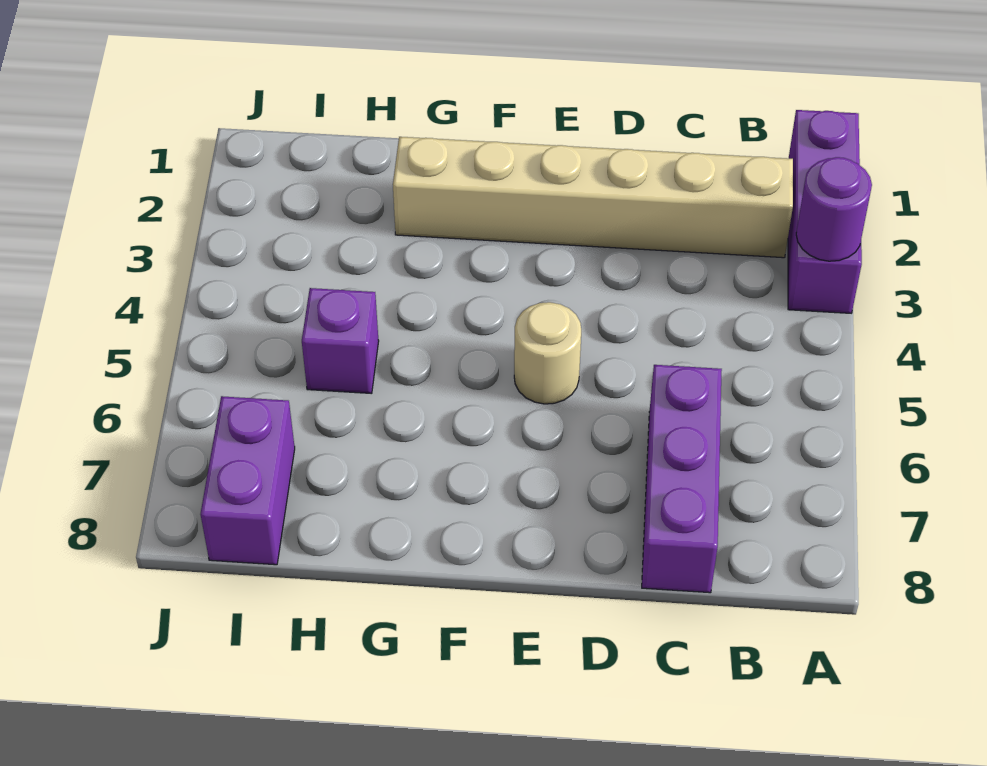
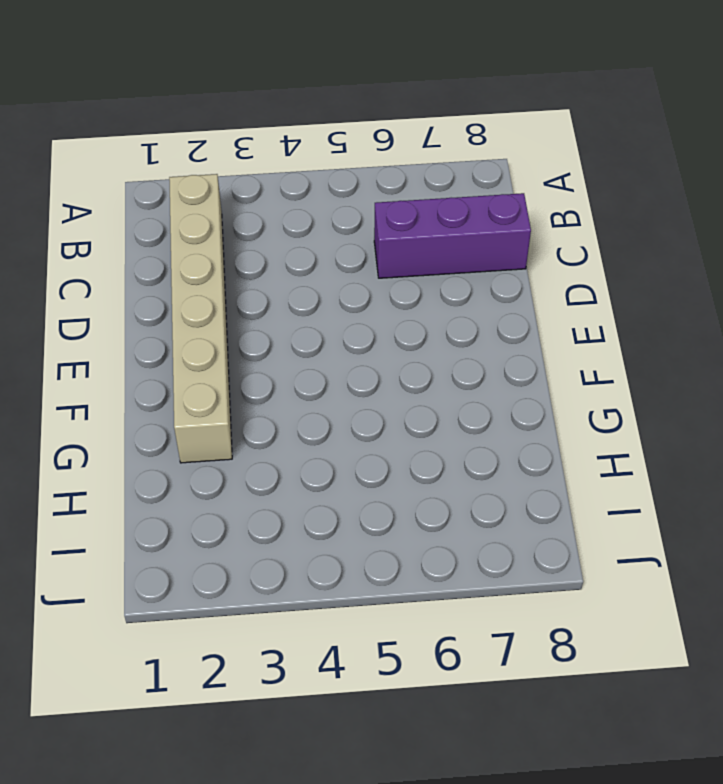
none -> purple 1x3 brick [788,110,862,313]
none -> tan 1x1 round brick [514,302,581,404]

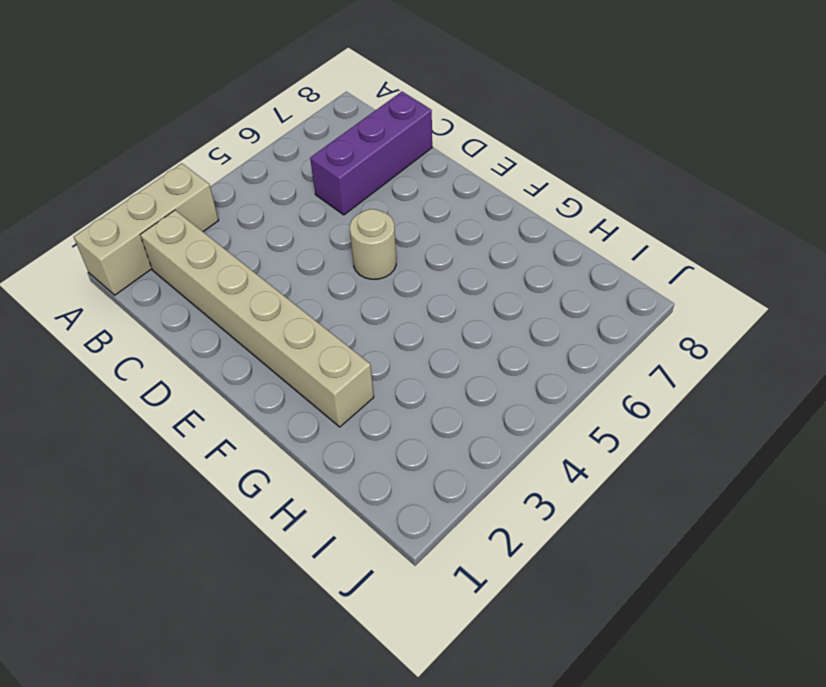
tan 1x3 brick [74,163,219,295] -> purple 1x3 brick [788,110,862,313]
none -> purple 1x1 brick [302,288,379,394]
none -> purple 1x2 brick [200,396,295,565]

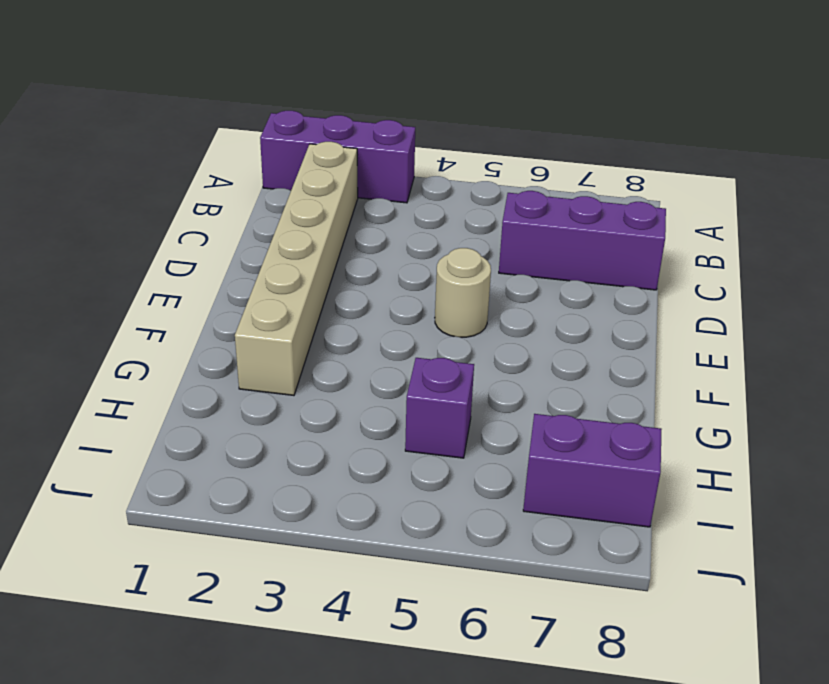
none -> purple 1x1 round brick [796,157,872,261]

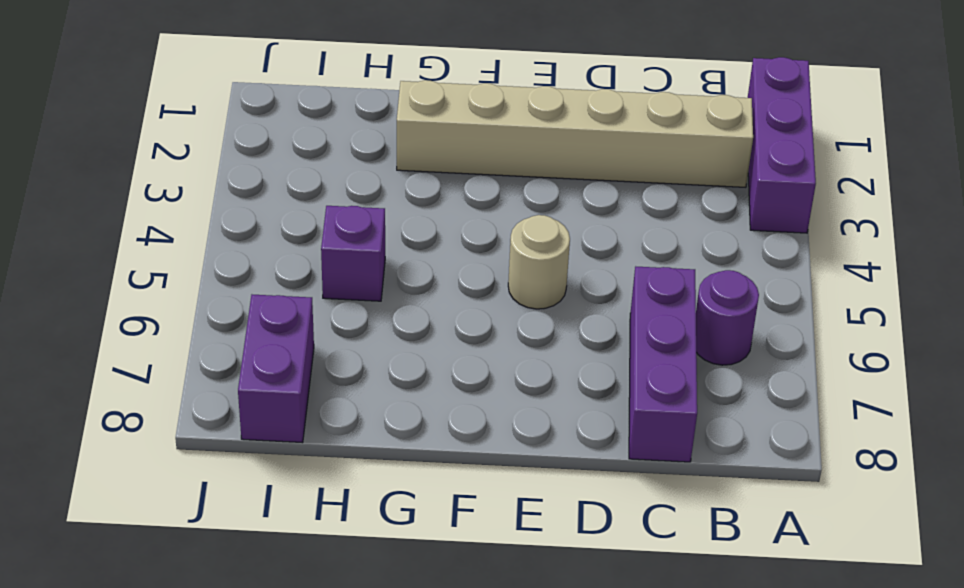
purple 1x1 round brick [696,270,759,365] -> purple 1x1 round brick moved to [796,157,872,261]

